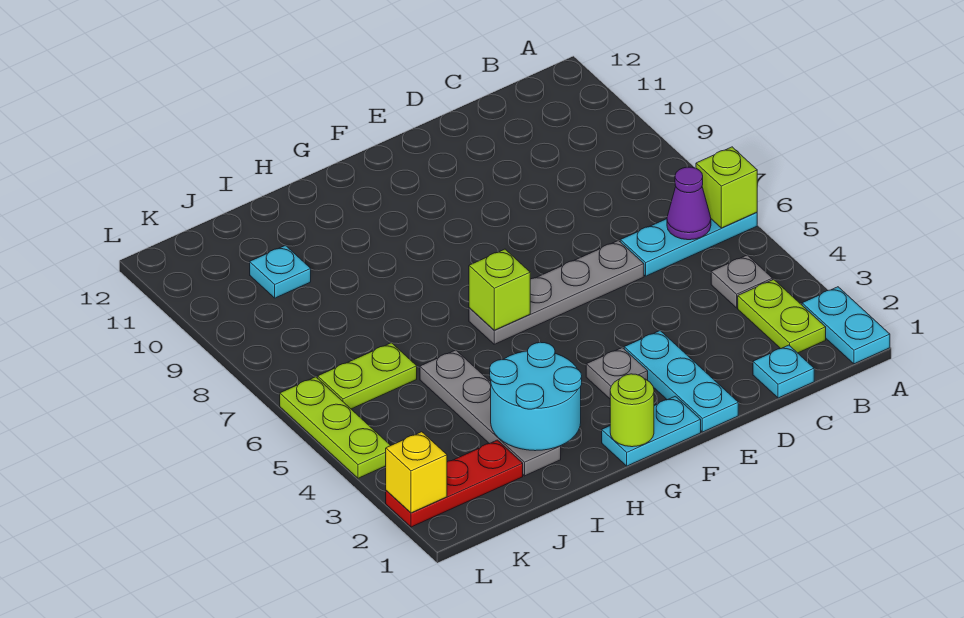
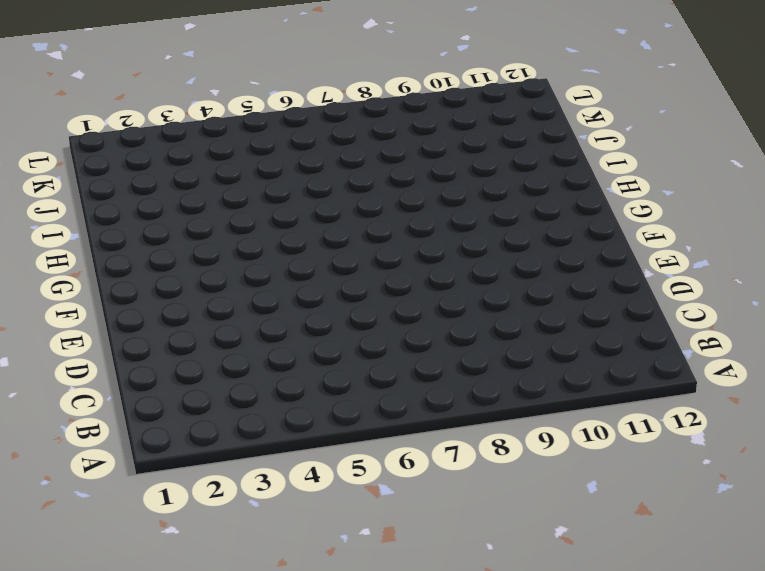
none -> cyan 1x2 plate [802,287,890,364]
none -> cyan 1x3 plate [620,212,757,276]
none -> lime 1x2 plate [738,279,826,353]

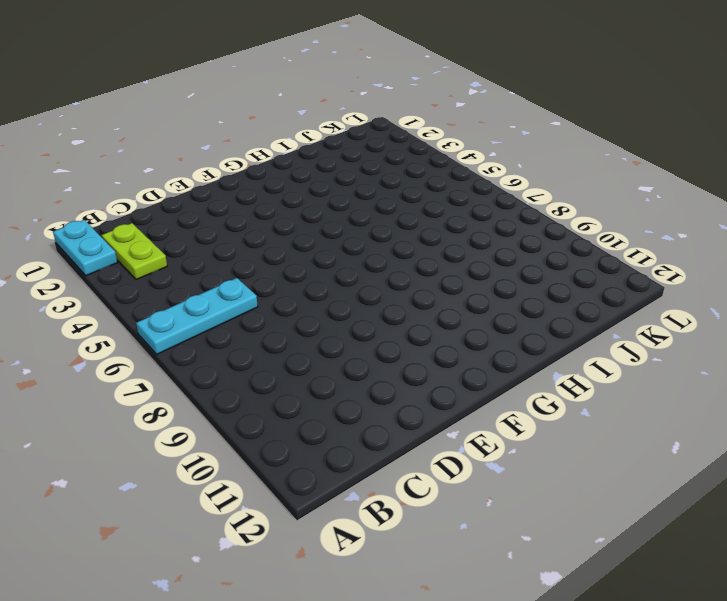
none -> grey 1x1 plate [711,255,773,308]
none -> cyan 1x1 plate [753,345,814,398]
none -> grey 1x4 plate [469,240,644,344]

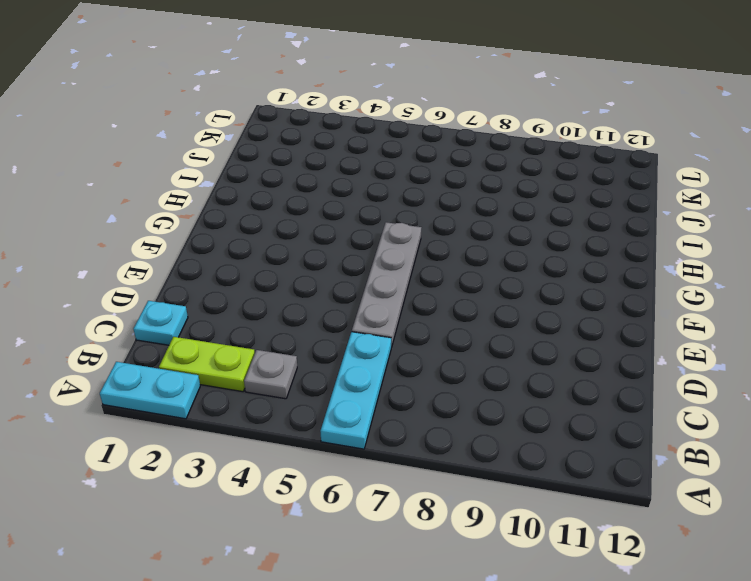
none -> cyan 1x3 plate [624,331,738,432]
none -> cyan 1x2 plate [602,396,701,466]
none -> grey 1x1 plate [586,348,648,399]

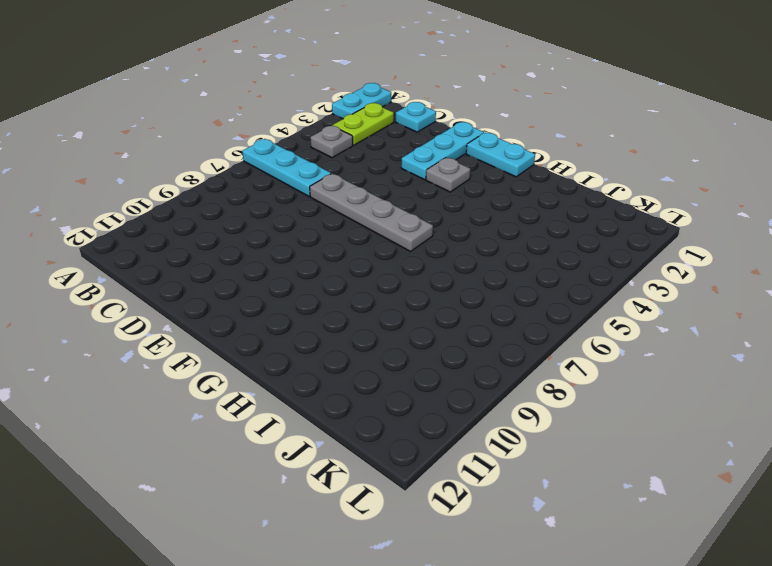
none -> grey 1x4 plate [420,350,561,476]
none -> red 1x3 plate [386,440,523,527]
none -> lime 1x2 plate [318,343,417,409]

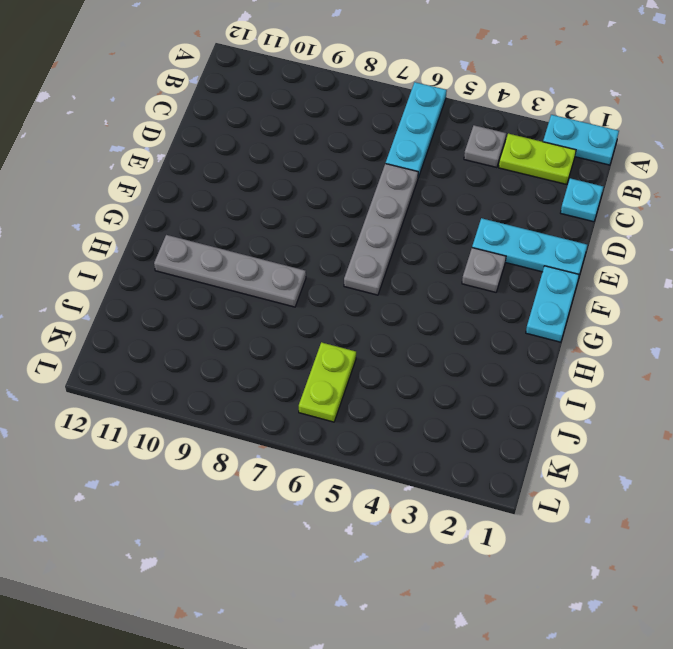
grey 1x4 plate [154,235,306,307] -> grey 1x4 plate moved to [420,350,561,476]
none -> red 1x3 plate [386,440,523,527]
none -> cyan 1x1 plate [250,245,311,298]
none -> lime 1x3 plate [280,377,391,478]

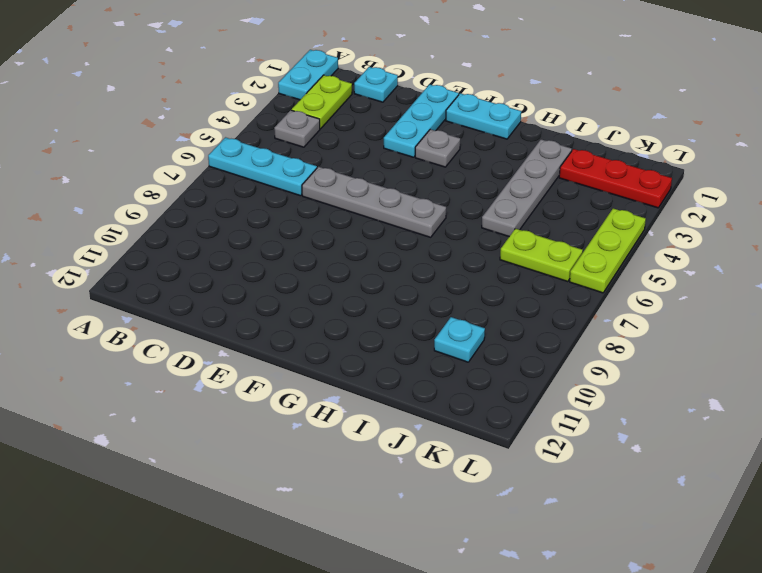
none -> lime 1x1 brick [696,147,757,228]
none -> purple 1x1 cone [667,167,711,240]
none -> lime 1x1 round brick [610,374,654,447]

